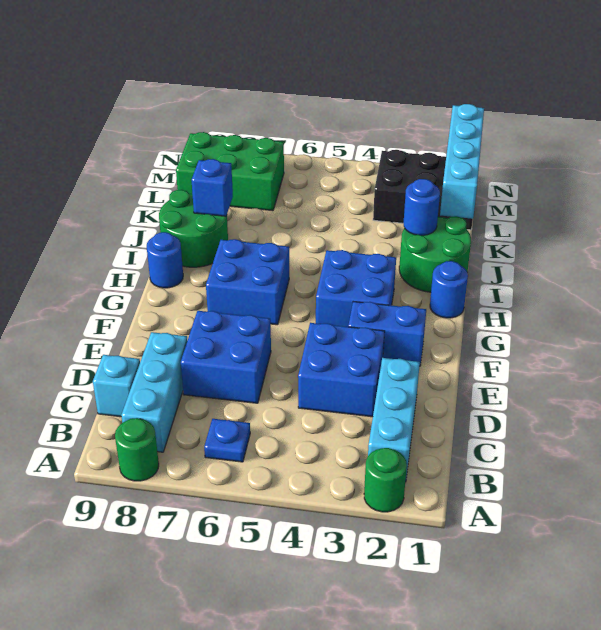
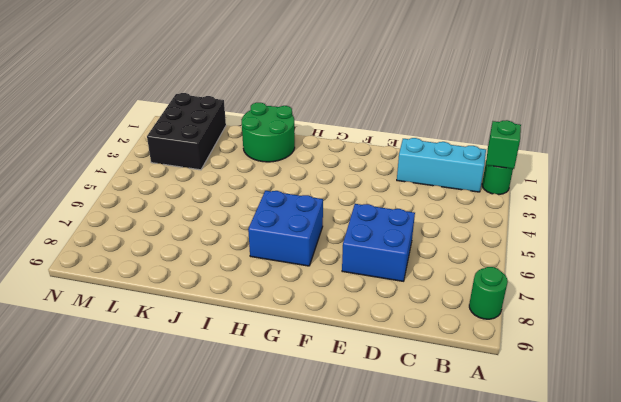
green 1x1 brick [486,120,521,169] -> none
none -> blue 1x1 plate [204,419,250,462]
none -> cyan 1x3 brick [121,332,187,452]
none -> cyan 1x1 brick [93,355,140,417]

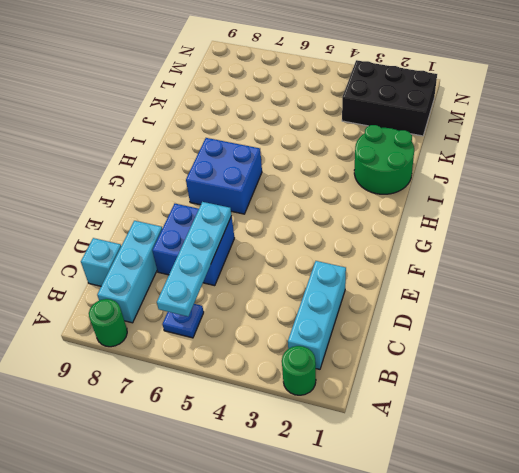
cyan 1x4 plate [157,202,232,316] -> none
none -> blue 2x2 brick [298,323,385,417]
none -> blue 1x2 brick [348,302,426,366]
none -> blue 2x2 brick [316,250,396,327]

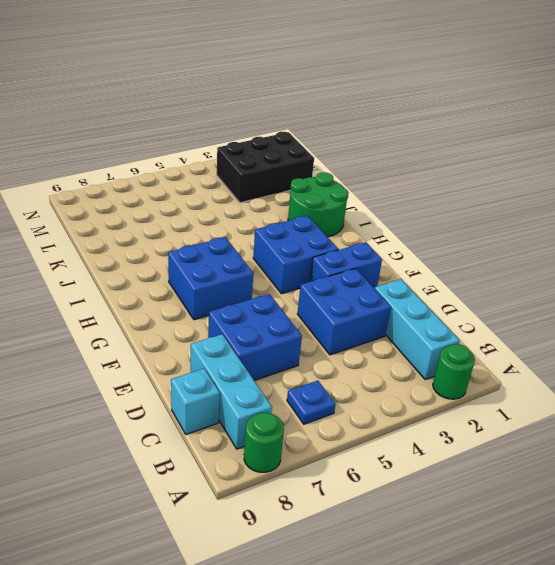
none -> blue 1x1 round brick [430,261,468,318]
none -> blue 1x1 round brick [147,232,183,288]
none -> green 2x2 round brick [159,190,228,267]

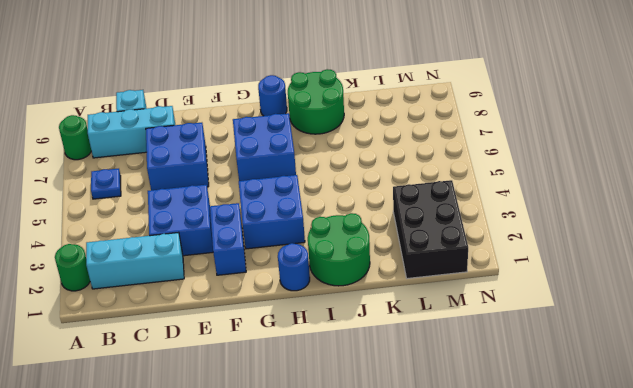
none -> green 2x3 brick [176,132,284,211]
none -> blue 1x1 round brick [403,179,440,235]
none -> blue 1x1 brick [192,159,233,216]

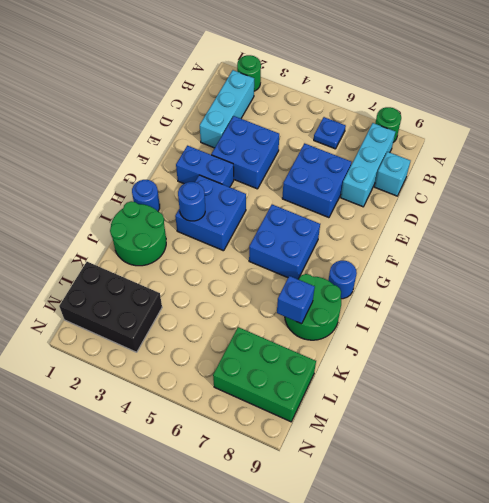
blue 1x1 round brick [178,182,205,221] -> blue 1x1 round brick moved to [403,179,440,235]
none -> cyan 1x4 brick [440,104,484,219]

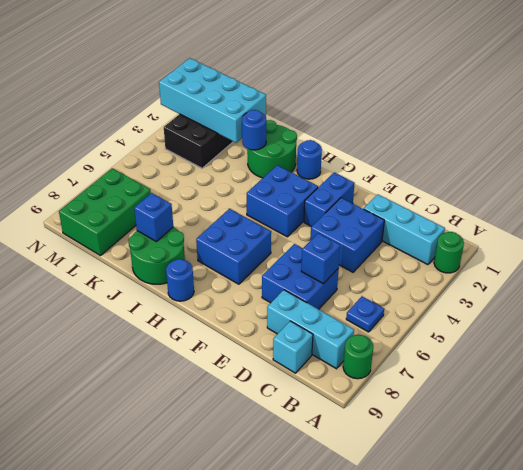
blue 1x1 brick [301,233,340,284] -> none
cyan 2x4 brick [159,58,266,143] -> cyan 1x4 brick [440,104,484,219]

